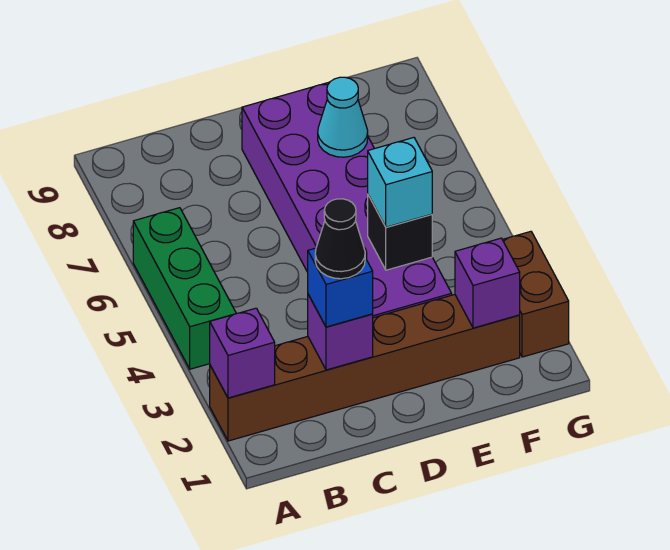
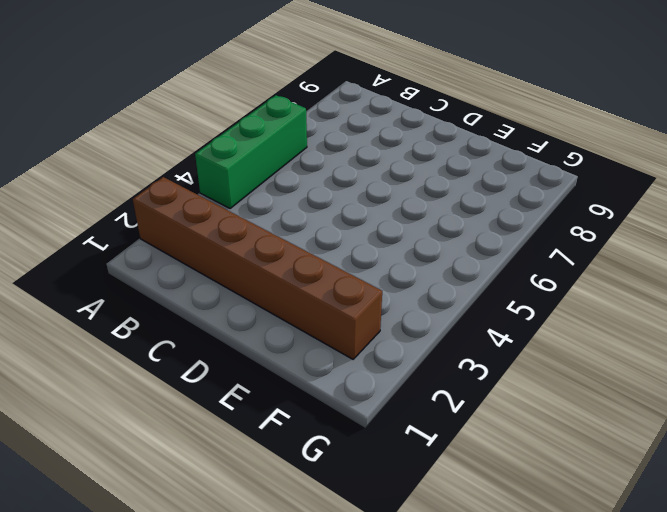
none -> purple 2x6 brick [242,82,452,318]
none -> brown 1x2 brick [502,231,569,357]
none -> purple 1x1 brick [210,308,275,398]

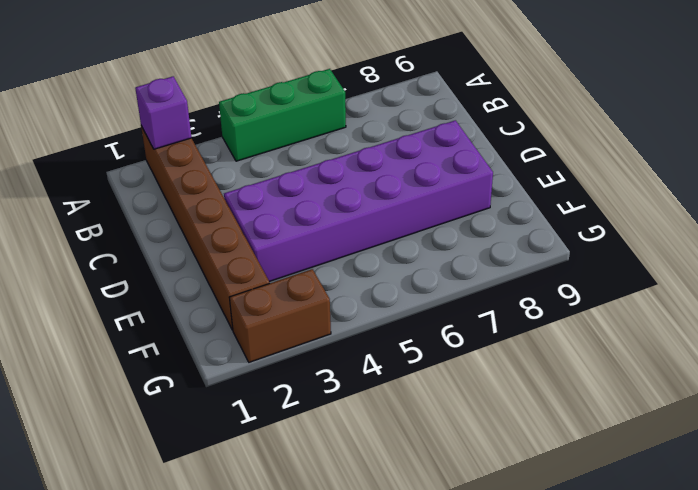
none -> purple 1x1 brick [308,295,373,370]
none -> black 1x1 brick [368,195,432,270]
none -> cyan 1x1 cone [318,77,368,157]

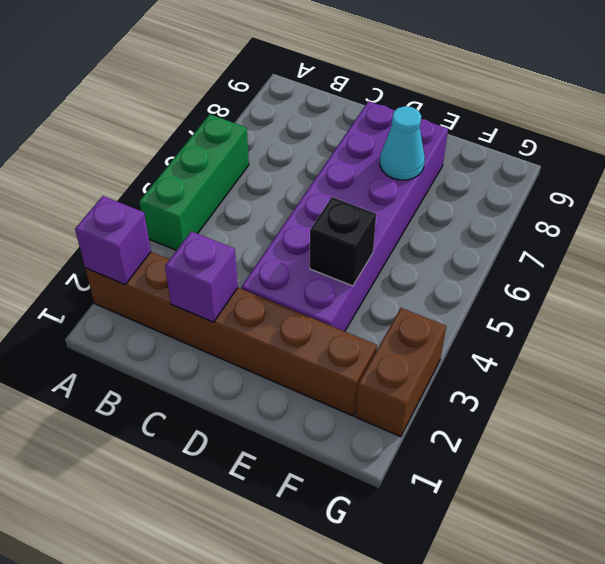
none -> purple 1x1 brick [455,238,520,328]
none -> blue 1x1 brick [308,248,373,327]
none -> cyan 1x1 brick [368,138,432,227]

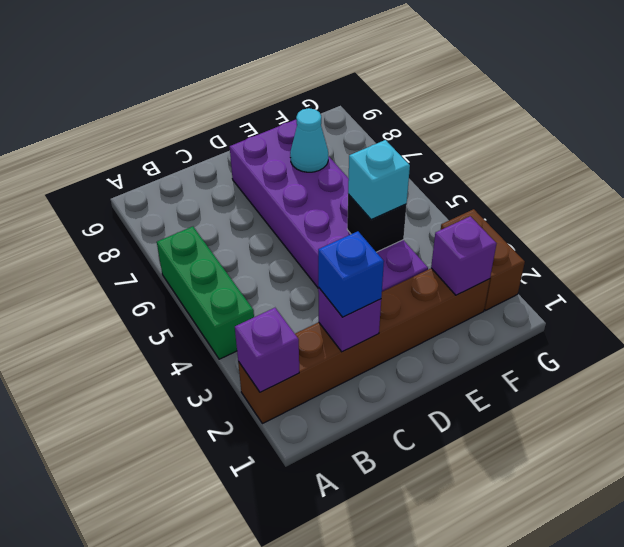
none -> black 1x1 cone [315,199,365,279]

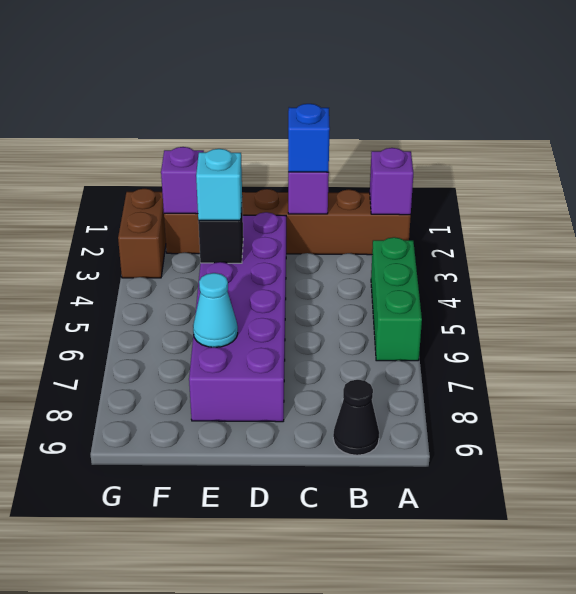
black 1x1 cone [333,380,379,455] -> black 1x1 cone moved to [315,199,365,279]

